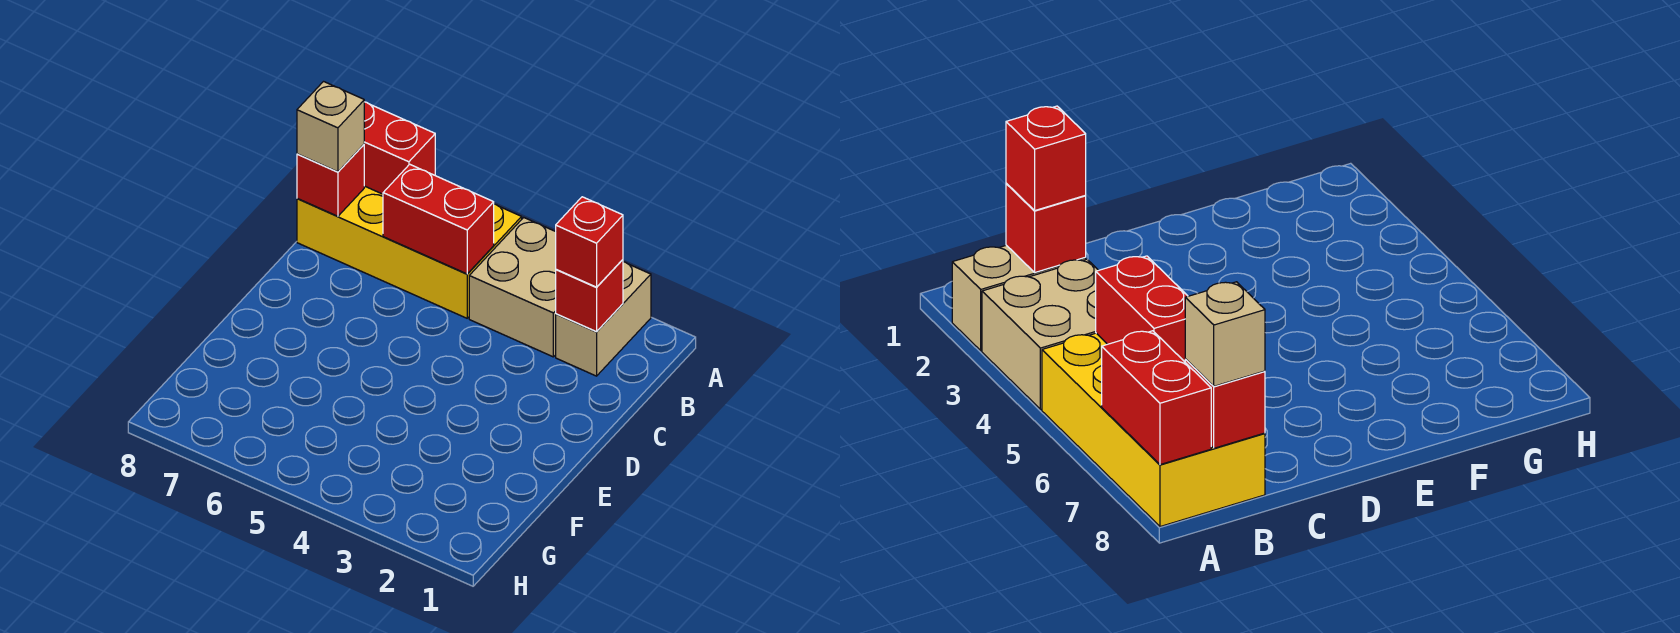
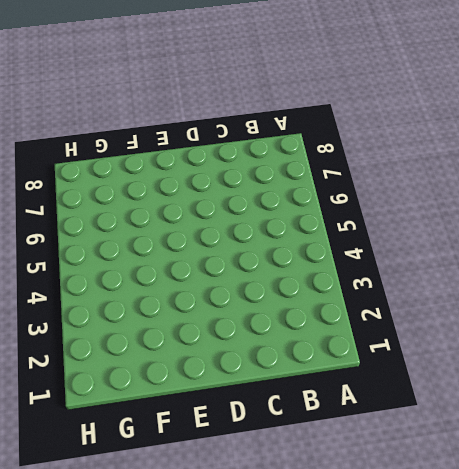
none -> tan 1x2 brick [556,262,651,376]
none -> tan 2x2 brick [469,218,556,357]

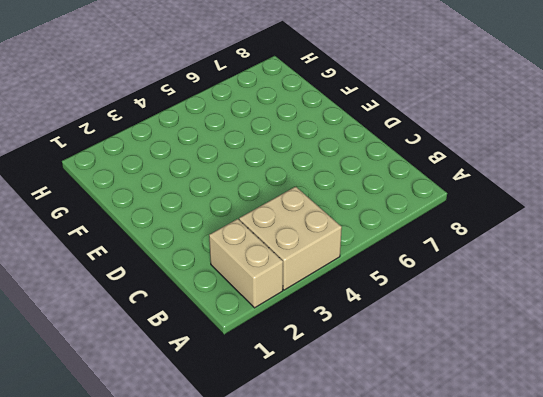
none -> yellow 2x4 brick [297,186,522,318]
none -> red 1x2 brick [364,102,435,194]

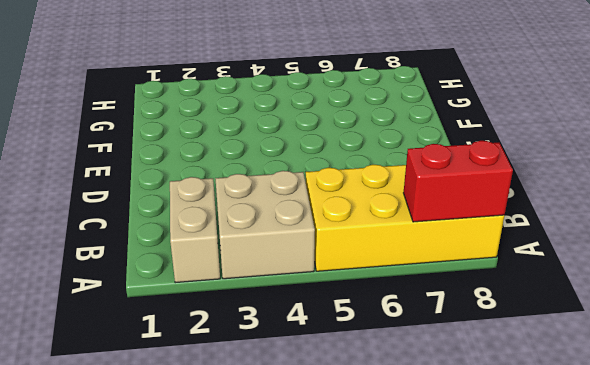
none -> red 1x1 brick [556,260,623,332]
none -> red 1x2 brick [383,164,494,274]

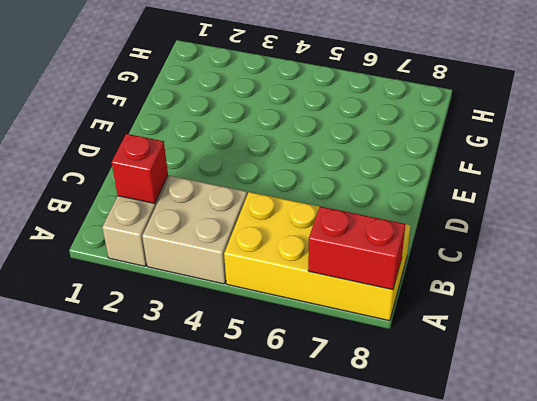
none -> red 1x2 brick [383,164,494,274]
none -> red 1x1 brick [297,145,364,216]

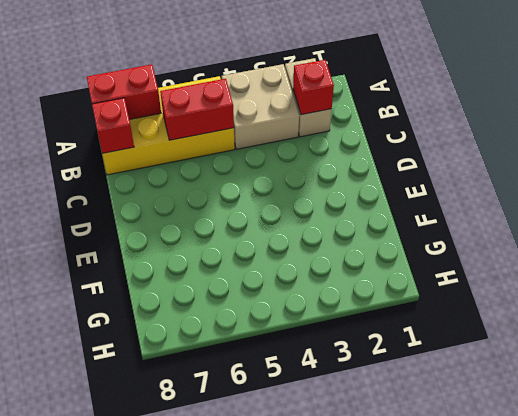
none -> red 1x1 brick [556,197,623,287]
none -> tan 1x1 brick [297,82,364,172]

